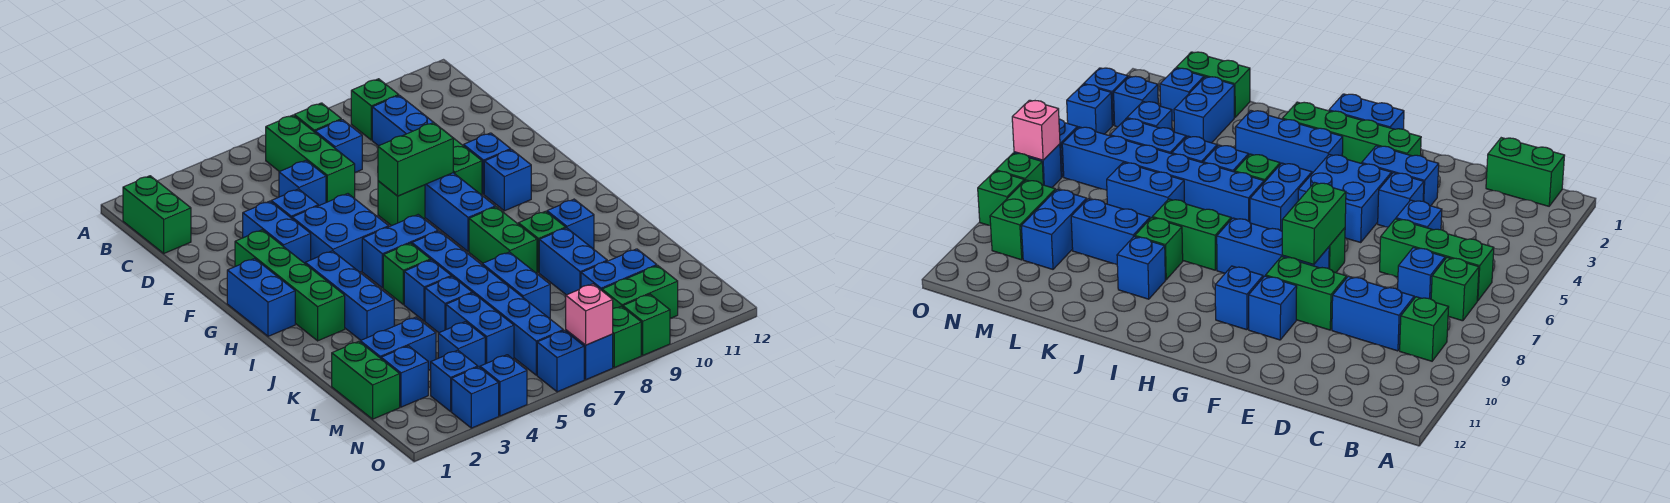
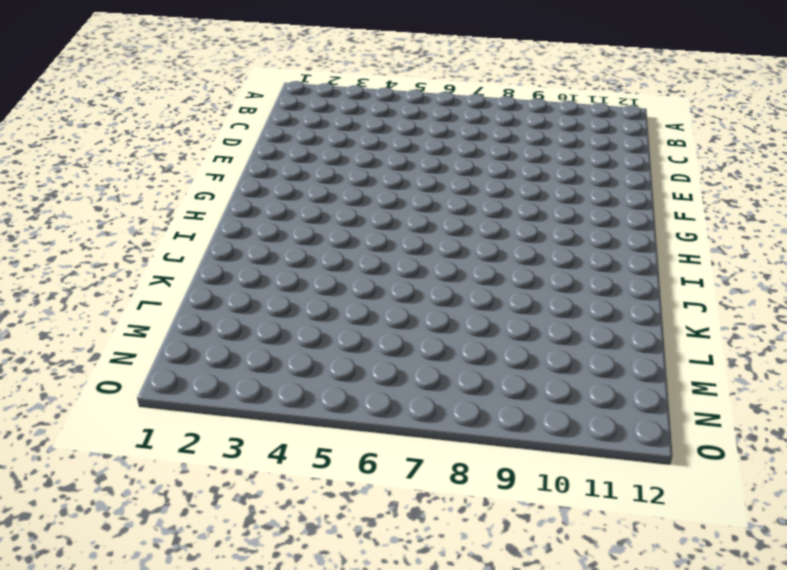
none -> green 1x2 brick [123,176,191,253]
none -> green 1x3 brick [266,115,355,203]
none -> green 1x1 brick [294,103,341,132]
none -> green 1x1 brick [351,79,399,140]

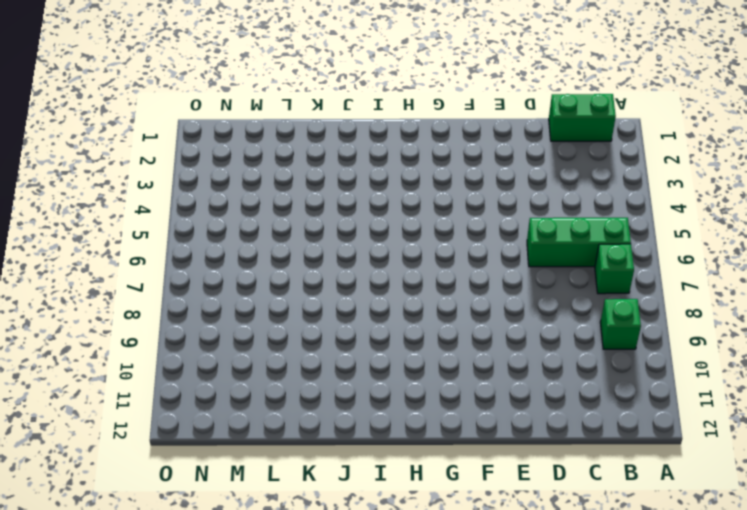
none -> blue 1x1 brick [315,120,362,173]
none -> blue 1x2 brick [372,95,438,146]
none -> blue 1x1 brick [279,161,326,206]
none -> blue 1x2 brick [243,201,311,263]

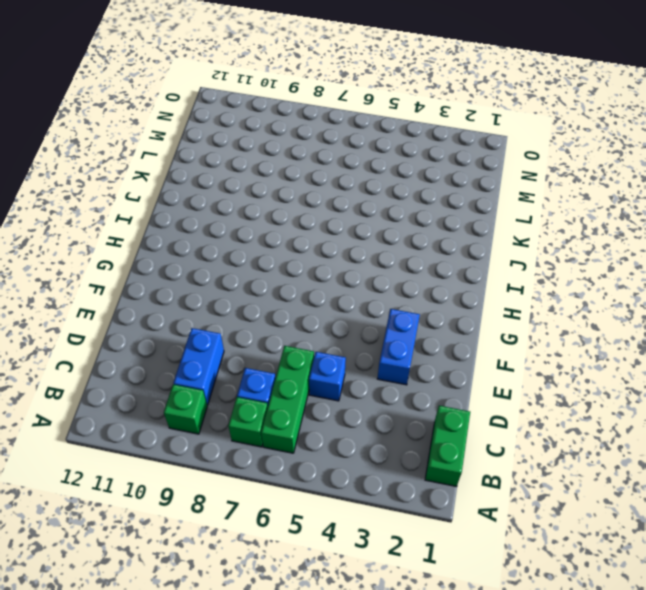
none -> blue 1x1 brick [271,189,318,218]
none -> green 1x2 brick [453,138,482,195]
none -> green 1x4 brick [235,230,345,341]
none -> blue 2x2 brick [292,194,389,272]

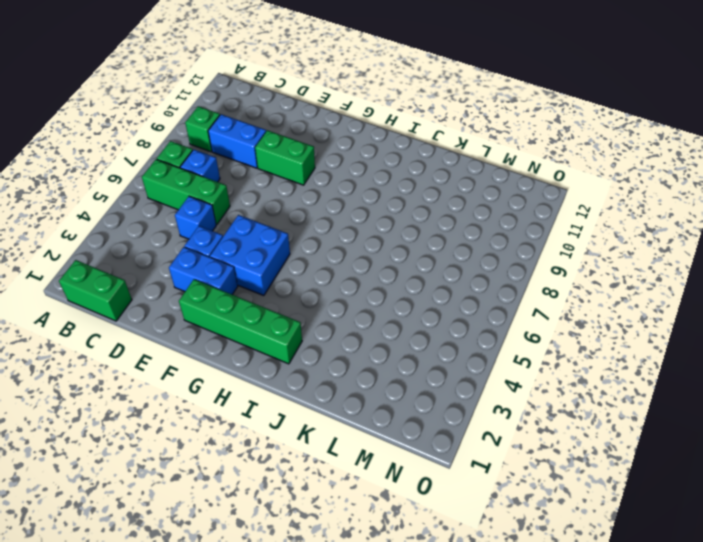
none -> green 1x1 brick [378,181,425,226]
none -> blue 1x3 brick [425,173,495,252]
none -> blue 1x1 brick [464,133,511,194]
none -> blue 1x2 brick [227,259,295,336]

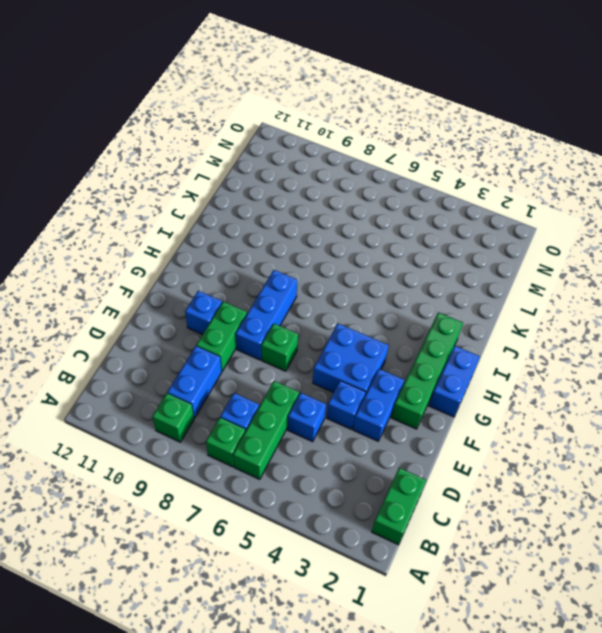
none -> blue 1x1 brick [484,150,531,211]
none -> blue 1x3 brick [305,251,394,340]
none -> blue 1x2 brick [362,215,438,288]
none -> green 1x1 brick [383,243,430,304]

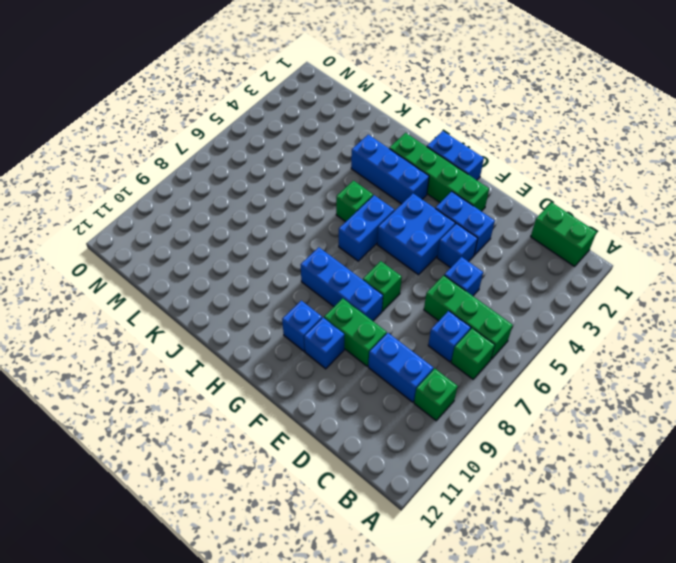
none -> blue 1x6 brick [412,231,563,375]
none -> green 1x2 brick [469,207,537,274]
none -> blue 1x1 brick [404,260,451,321]
none -> green 1x1 brick [518,211,566,273]

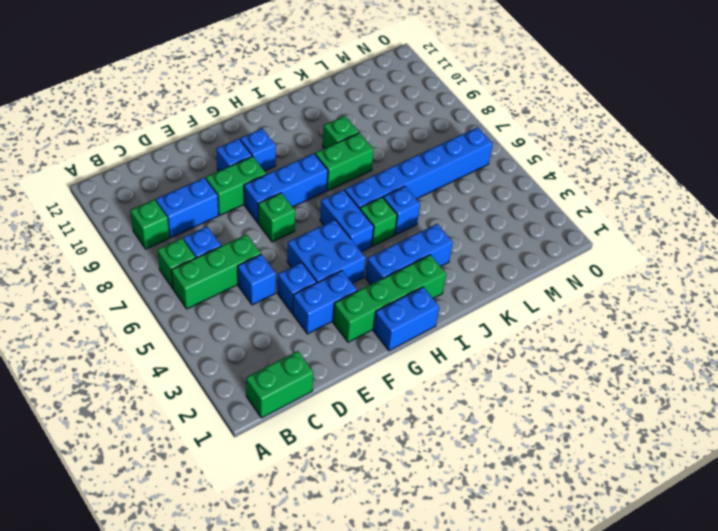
none -> blue 1x1 brick [547,199,594,249]
none -> blue 1x1 brick [425,276,472,333]
none -> blue 1x2 brick [482,252,550,319]
none -> blue 1x2 brick [539,228,607,295]

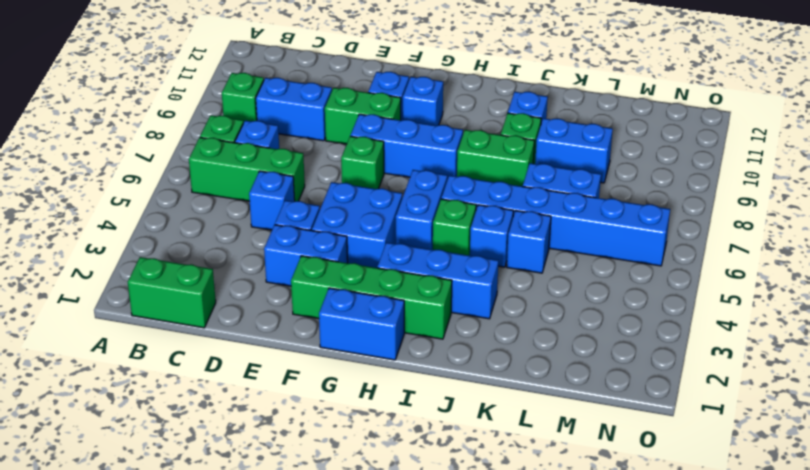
none -> green 1x2 brick [332,341,400,419]
none -> blue 1x2 brick [360,317,436,370]
none -> blue 1x2 brick [446,293,514,364]
none -> blue 1x1 brick [381,346,428,407]

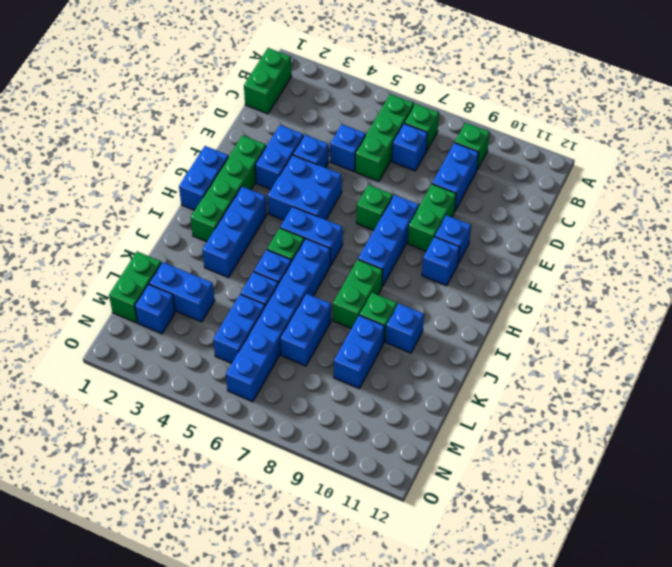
none -> blue 1x1 brick [438,322,485,367]
none -> blue 1x2 brick [581,249,657,290]
none -> blue 1x1 brick [431,350,478,411]
none -> green 1x2 brick [602,266,678,319]

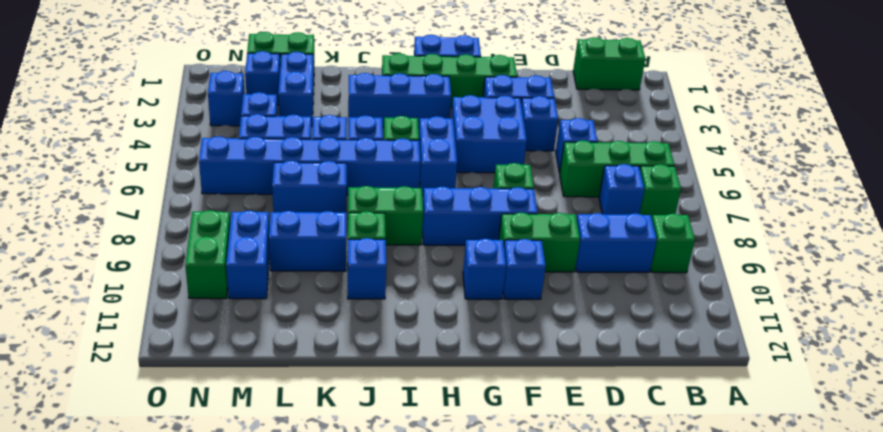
none -> blue 1x1 brick [452,367,499,428]
none -> blue 1x1 brick [480,355,527,416]
none -> blue 1x1 brick [537,331,584,392]
none -> blue 1x1 brick [566,330,613,379]

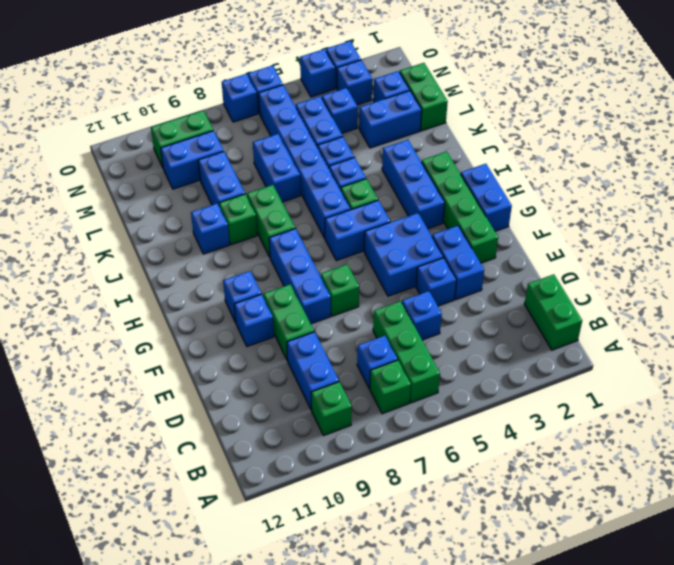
none -> green 1x1 brick [613,306,641,367]
none -> green 1x1 brick [623,294,670,355]
none -> green 1x2 brick [378,123,453,196]
none -> pink 1x1 brick [566,284,613,345]

